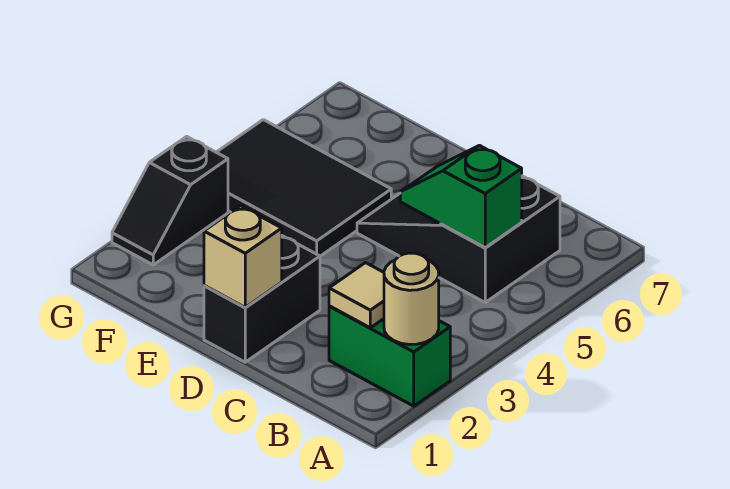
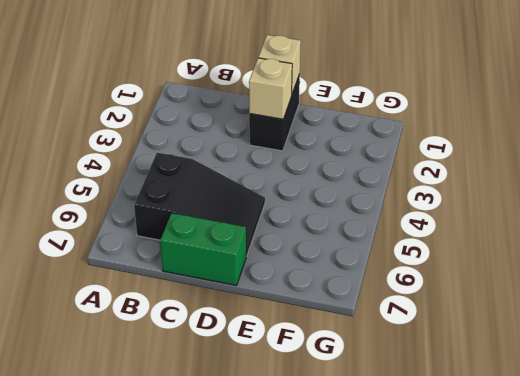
green 1x2 brick [160,213,246,286] -> green 1x2 brick moved to [329,306,450,406]
tan 1x1 brick [249,58,292,119] -> none
none -> black 2x3 tile [216,120,391,256]
none -> black 1x2 slope [112,136,228,265]

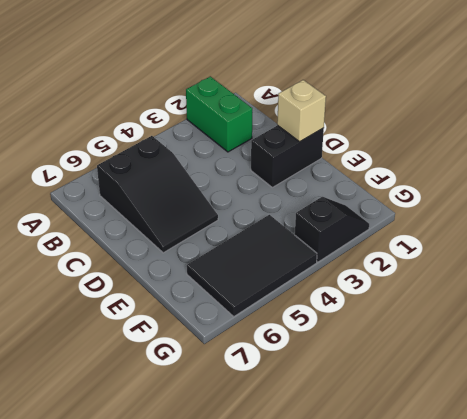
black 2x3 tile [187,215,317,317] -> black 2x3 tile turned to [216,120,391,256]
none -> tan 1x1 round brick [384,253,439,344]
none -> tan 1x1 tile [329,263,384,328]

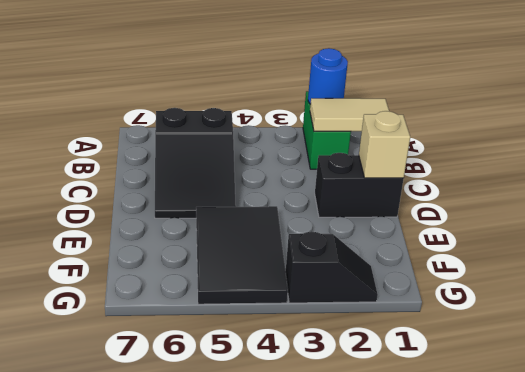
blue 1x1 round brick [308,48,348,104] -> tan 1x1 round brick [384,253,439,344]
tan 1x2 tile [310,98,389,131] -> tan 1x1 tile [329,263,384,328]
none -> green 1x2 slope [400,145,522,248]

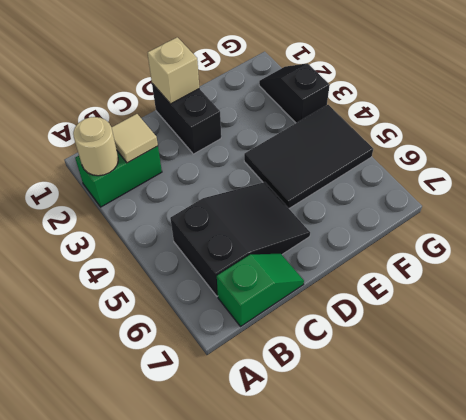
green 1x2 slope [217,254,304,327] -> green 1x2 slope moved to [400,145,522,248]

